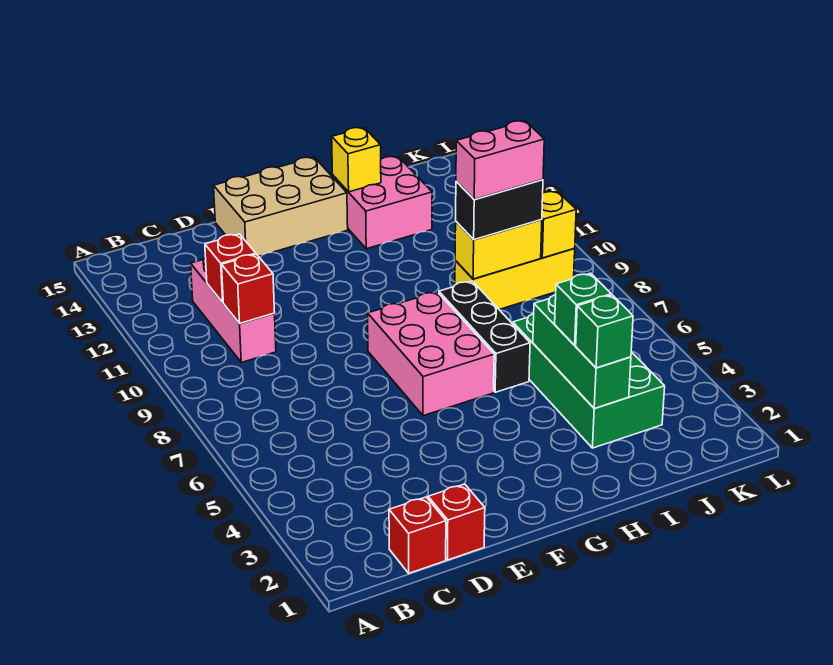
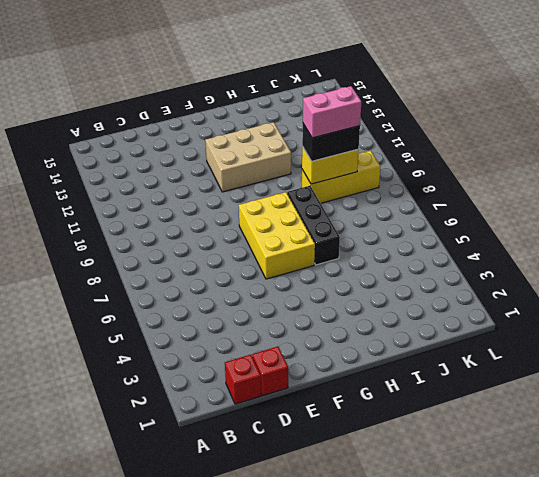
yellow 2x3 brick [239,192,315,279] -> pink 2x3 brick [368,292,494,416]
tan 2x3 brick [205,122,291,192] -> tan 2x3 brick moved to [214,157,348,256]
none -> pink 1x3 brick [191,257,276,362]
none -> pink 2x2 brick [333,156,432,249]
none -> green 2x4 brick [513,313,665,448]

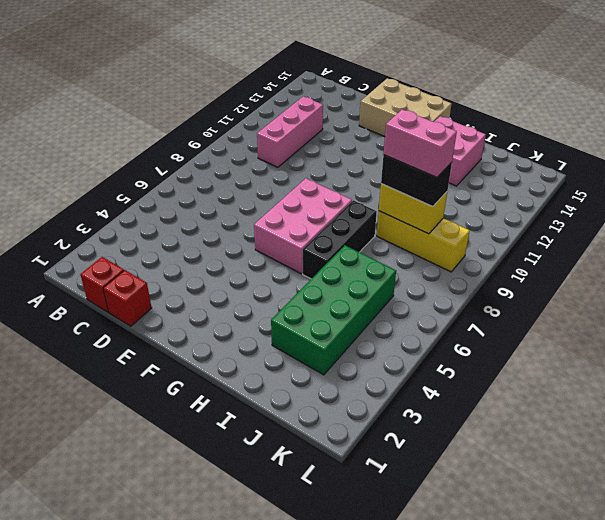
none -> red 1x1 brick [222,254,275,323]
none -> red 1x1 brick [205,234,256,302]
none -> yellow 1x1 brick [332,128,381,192]

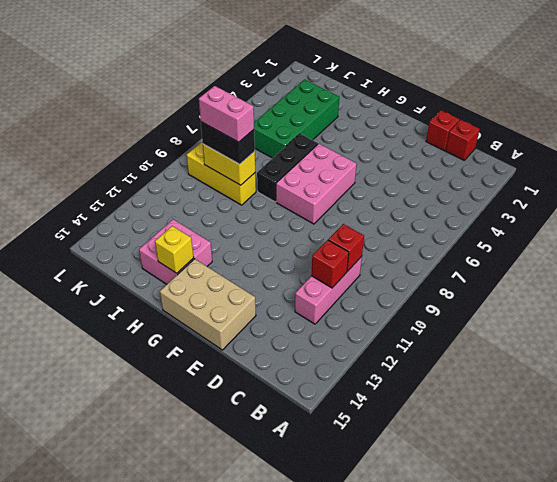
none -> green 1x3 brick [533,295,631,408]
none -> yellow 1x1 brick [541,191,576,258]
none -> green 1x1 brick [576,295,633,368]

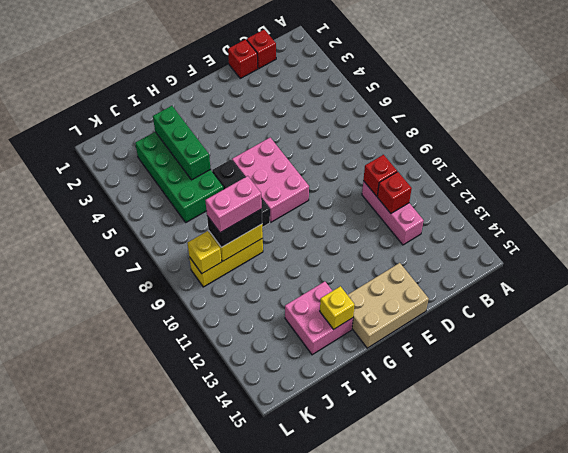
none -> green 1x1 brick [576,295,633,368]
none -> green 1x1 brick [555,273,611,345]

